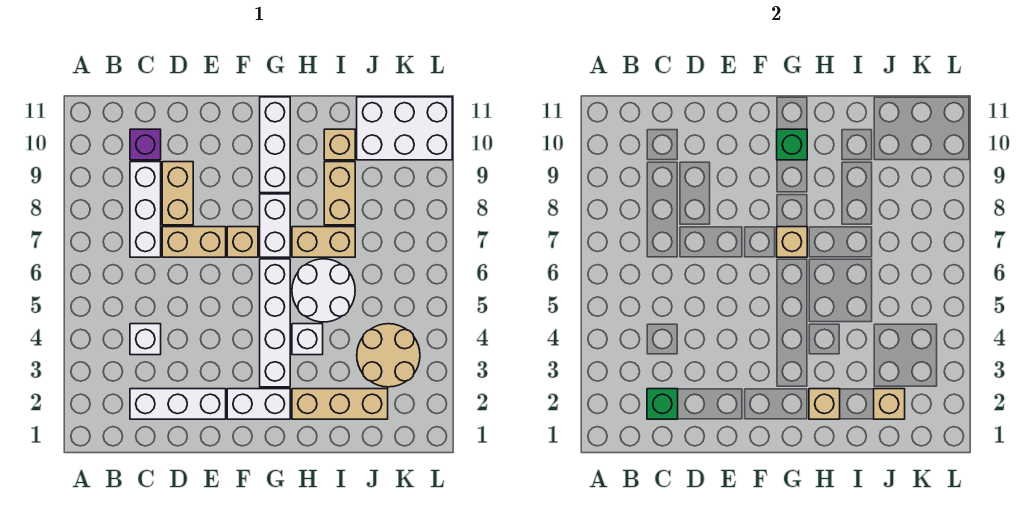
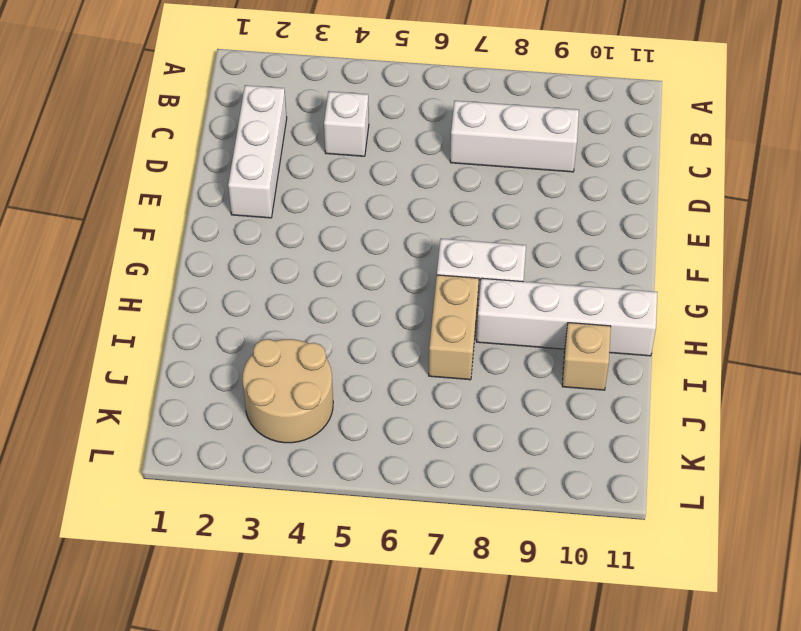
white 1x4 brick [476,278,657,356] -> white 1x4 brick moved to [260,259,290,387]
none -> purple 1x1 brick [130,129,161,160]
none -> tan 1x2 brick [162,227,226,257]
none -> tan 1x2 brick [162,162,193,225]

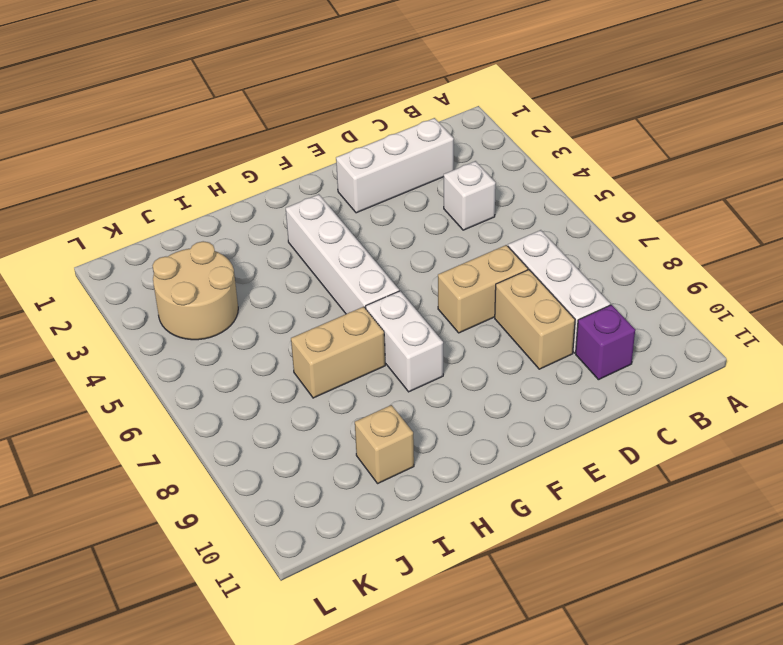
none -> white 1x2 brick [227,389,290,419]
none -> tan 1x1 brick [227,227,258,257]
none -> white 1x3 brick [260,97,290,193]

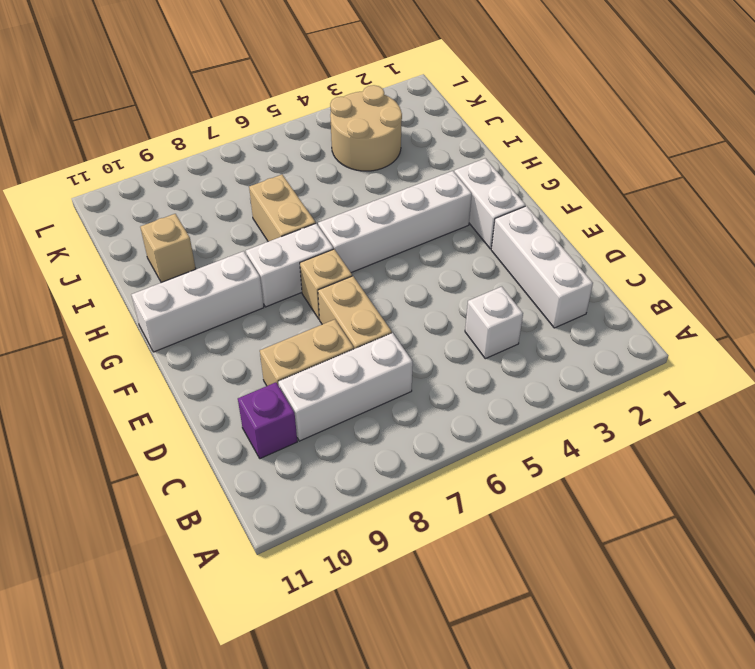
none -> tan 1x3 brick [292,389,388,419]
none -> white 1x1 brick [292,324,323,355]
none -> white 2x2 round brick [292,259,355,322]

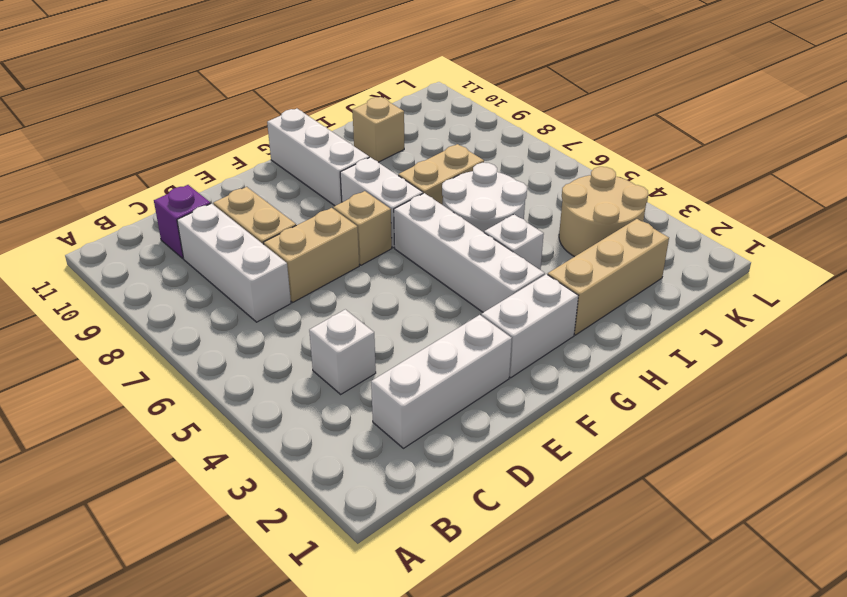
none -> tan 1x2 brick [324,162,355,225]
none -> white 2x3 brick [357,97,452,160]
none -> green 1x1 brick [647,389,678,419]

